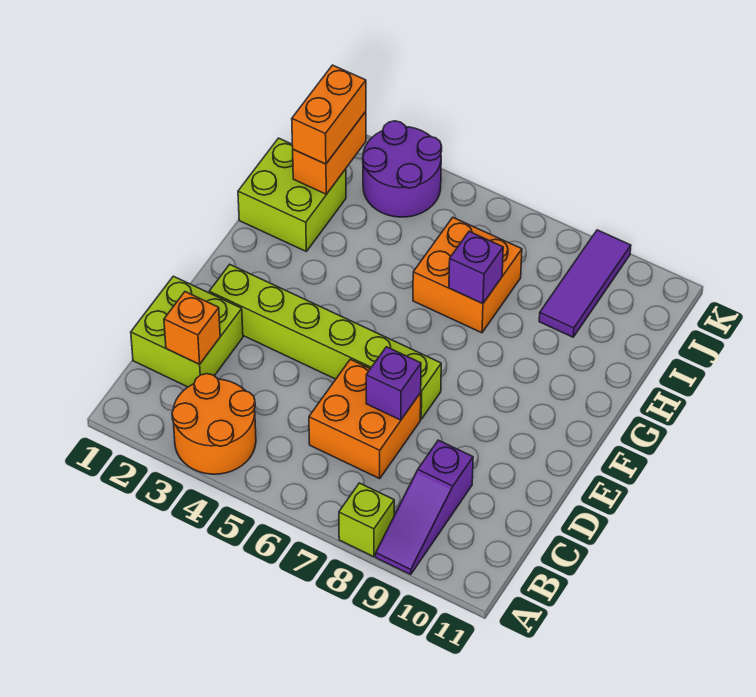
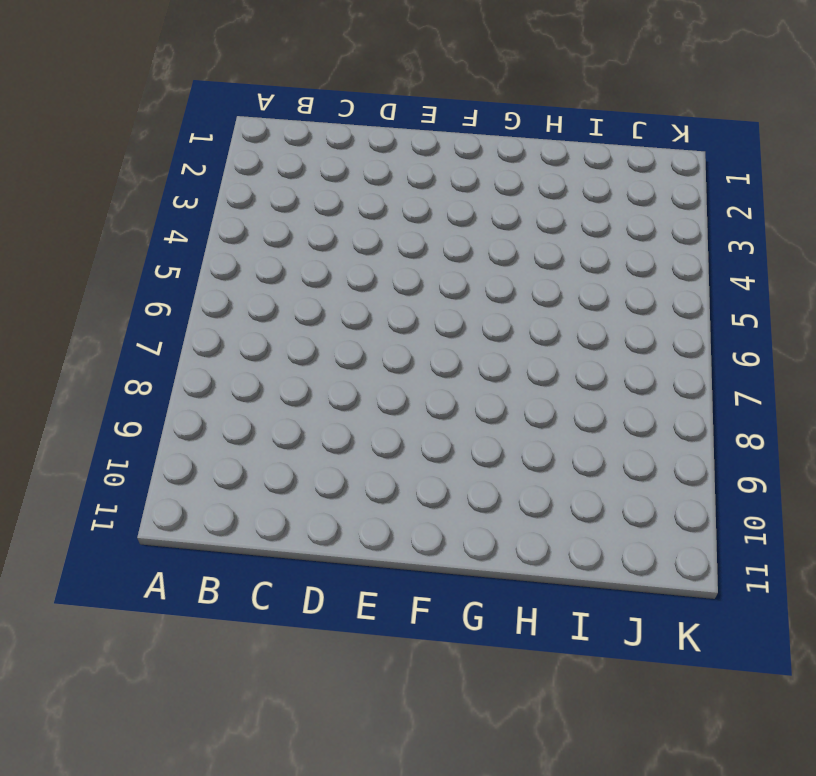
none -> orange 2x2 round brick [172,374,256,474]
none -> lime 1x1 brick [339,483,394,557]
none -> purple 1x3 slope [376,440,473,574]

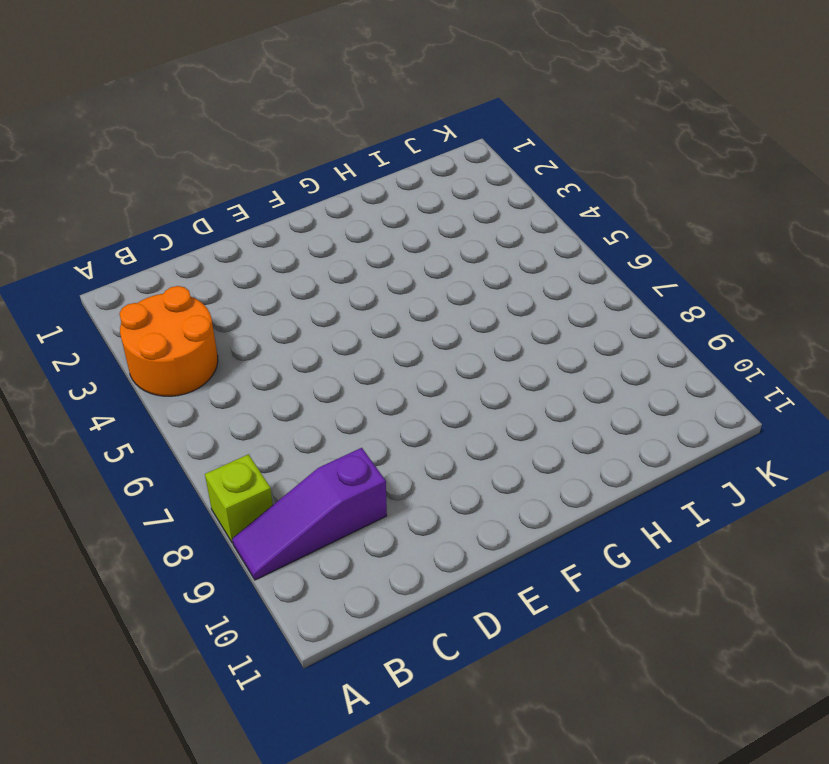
none -> lime 2x2 brick [131,276,243,387]
none -> orange 2x2 brick [309,359,421,479]
none -> lime 1x6 brick [209,264,441,419]

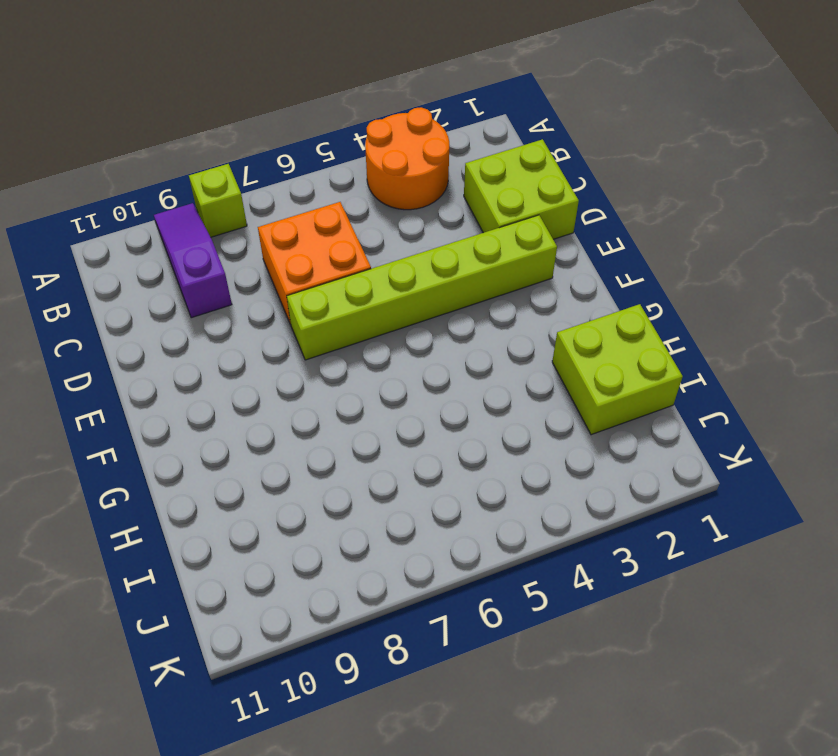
none -> orange 2x2 brick [413,218,522,333]
none -> purple 1x3 tile [539,230,631,337]
none -> purple 2x2 round brick [363,121,442,217]

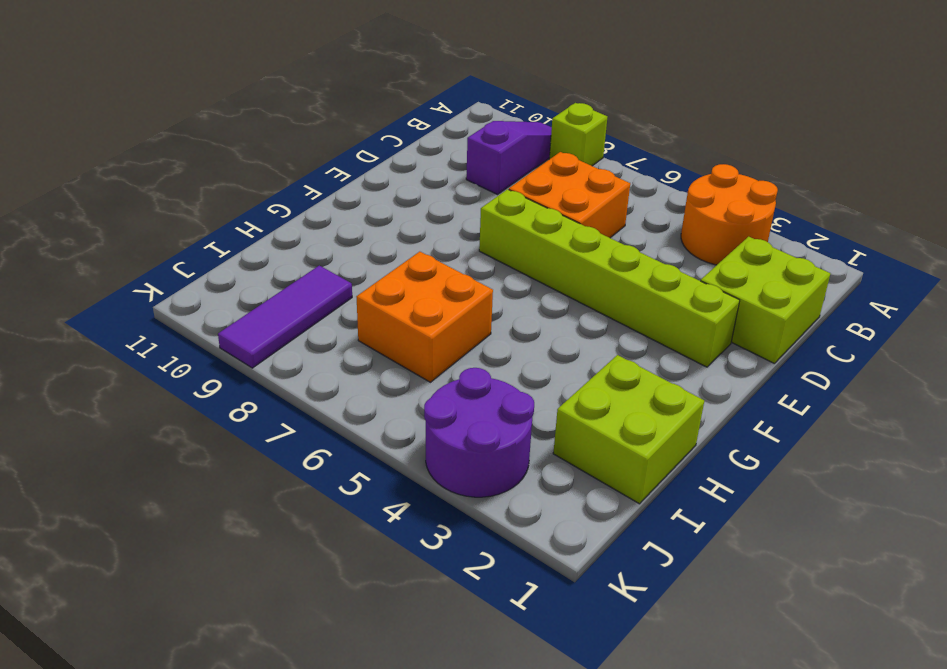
none -> orange 1x1 brick [164,292,220,364]
none -> purple 1x1 brick [366,347,421,420]
none -> purple 1x1 brick [449,232,503,304]

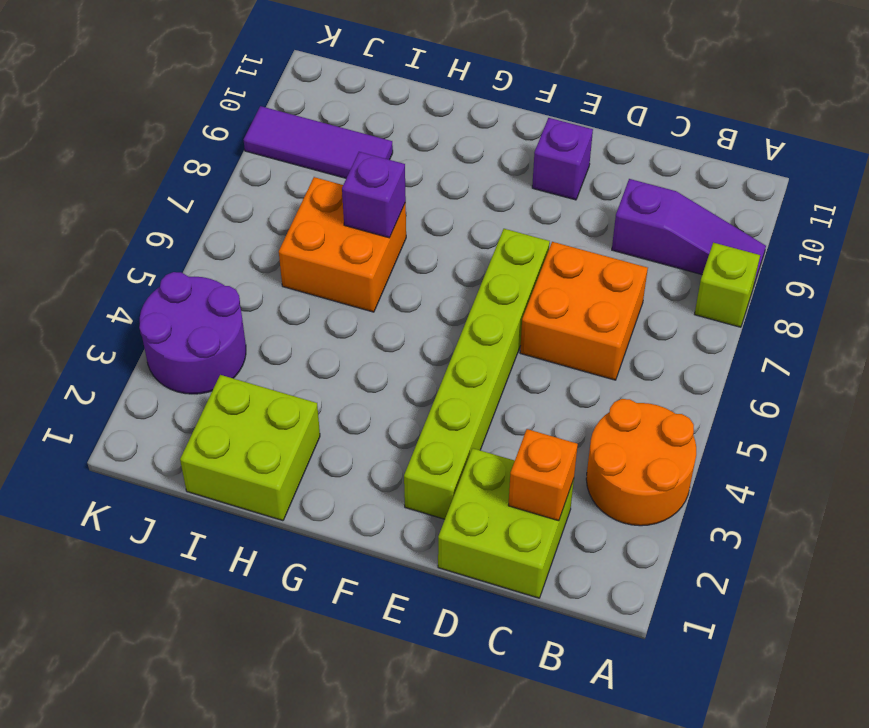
purple 1x1 brick [532,118,593,200] -> purple 1x1 brick moved to [366,347,421,420]
none -> orange 1x2 brick [293,112,366,194]
none -> orange 1x2 brick [292,65,366,164]

